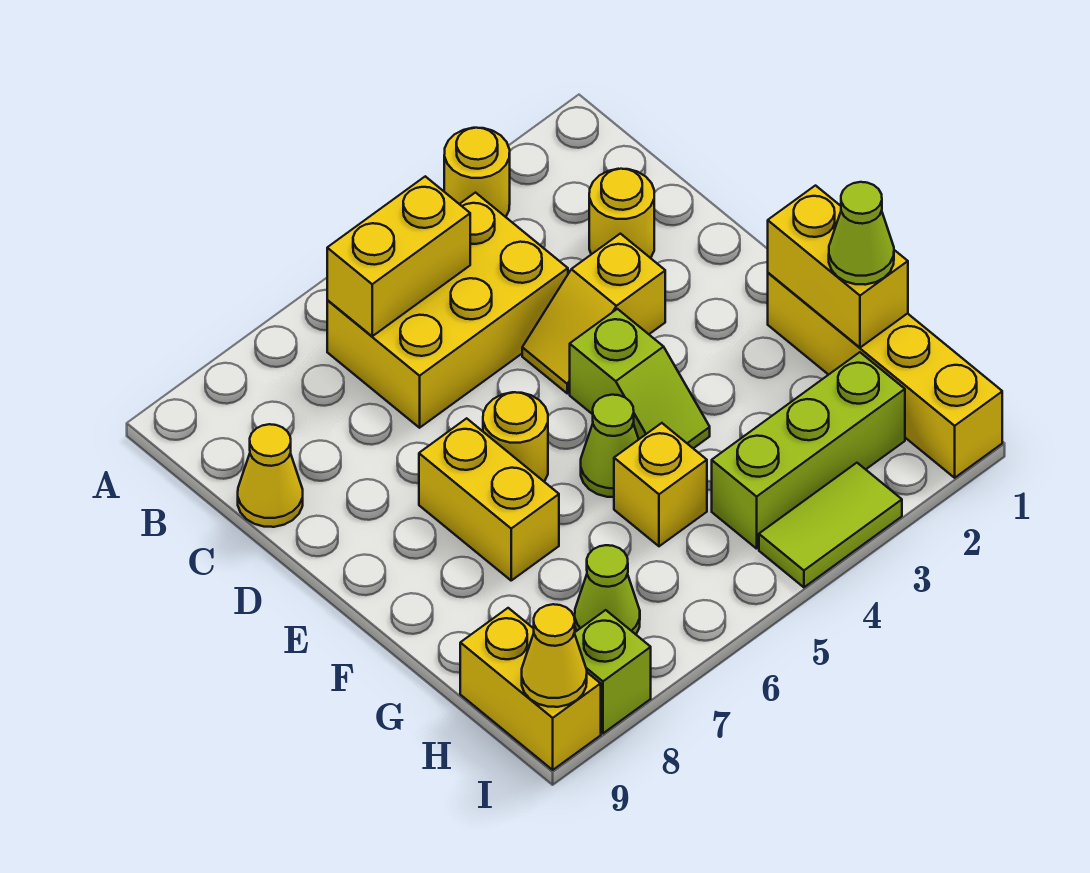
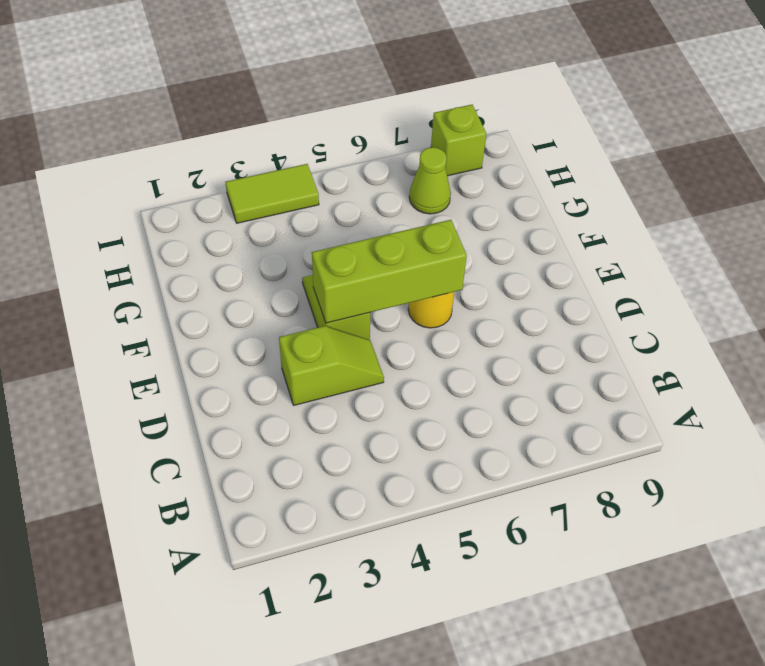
lime 1x2 slope [279,326,384,405] -> yellow 1x2 slope [522,234,665,393]
lime 1x3 brick [312,220,467,323] -> lime 1x3 brick moved to [712,352,905,549]
none -> yellow 1x1 round brick [444,128,510,217]
none -> yellow 2x3 brick [327,193,568,428]
none -> yellow 1x1 round brick [589,169,654,258]

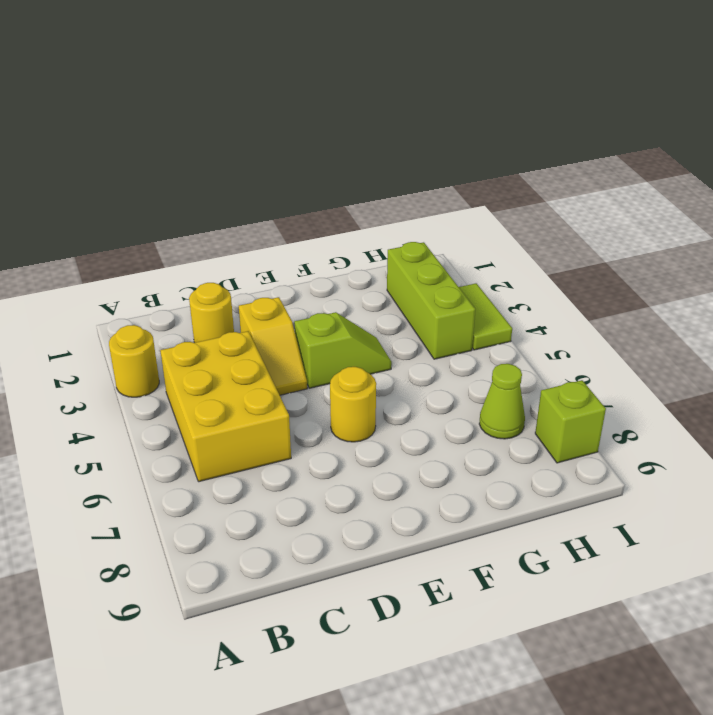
none -> yellow 1x1 cone [238,424,303,527]
none -> yellow 1x2 brick [419,418,559,580]
none -> yellow 1x4 brick [768,273,1002,478]

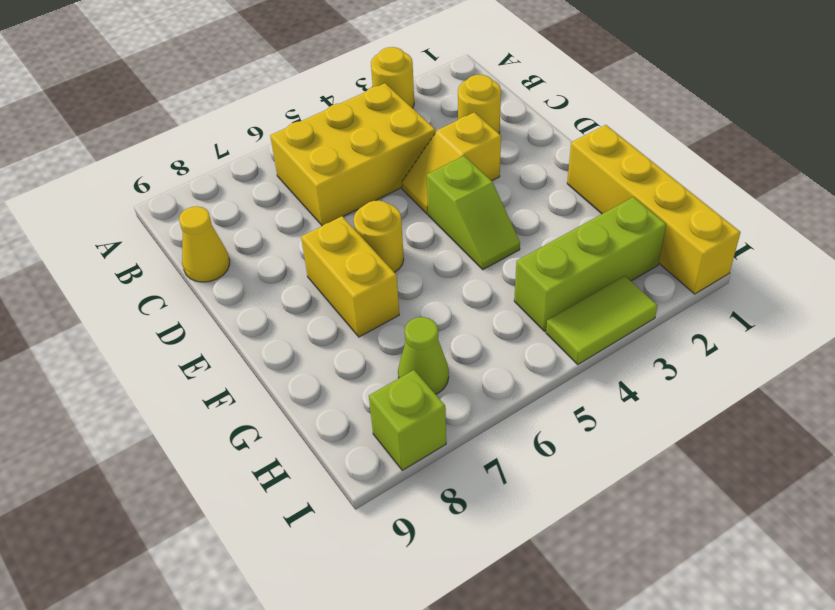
none -> lime 1x1 cone [581,395,639,497]
none -> yellow 1x1 brick [614,423,707,546]
none -> yellow 1x2 brick [460,608,601,770]

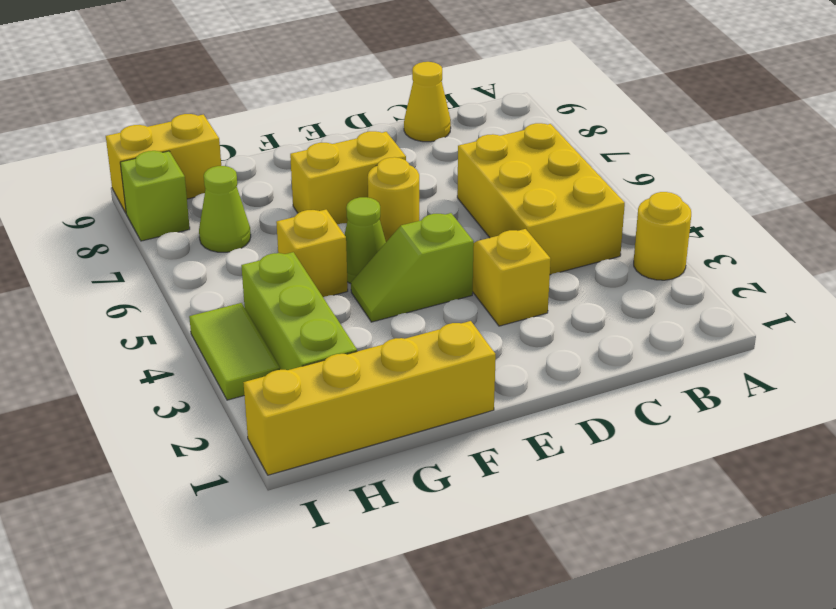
none -> yellow 1x1 round brick [589,169,654,258]
none -> yellow 1x2 brick [327,176,470,336]
none -> yellow 1x2 brick [768,186,908,348]

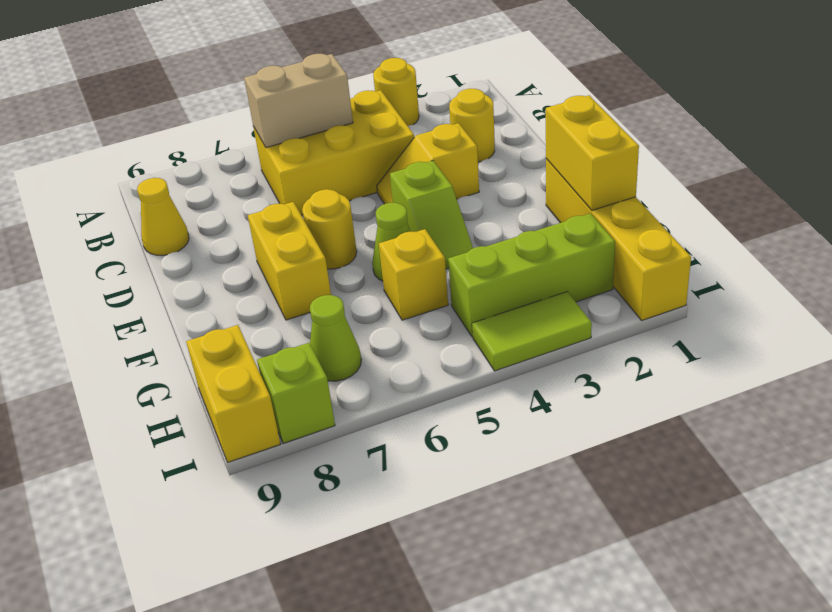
tan 1x2 brick [244,54,353,148] -> yellow 1x2 brick [327,176,470,336]
none -> yellow 1x1 cone [522,604,587,707]
none -> lime 1x1 cone [829,182,894,285]

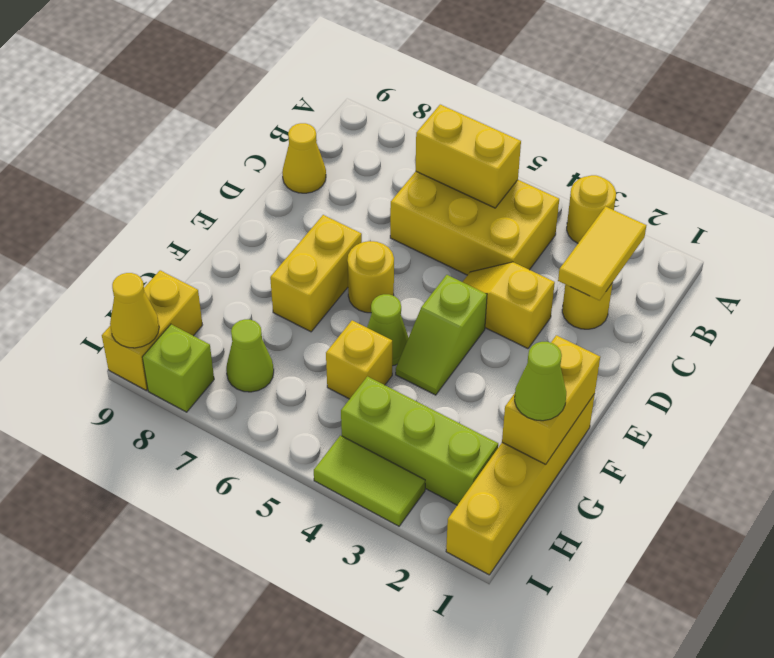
yellow 1x2 tile [558,207,646,300] -> none

